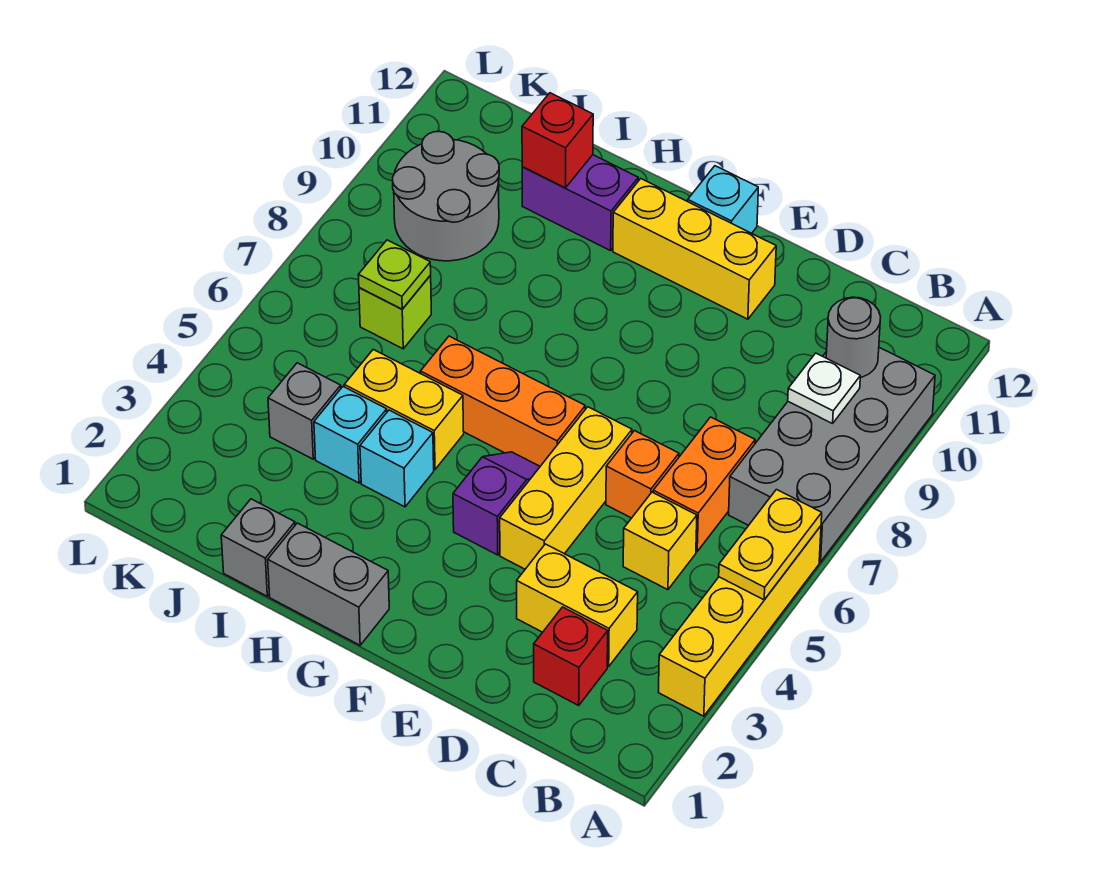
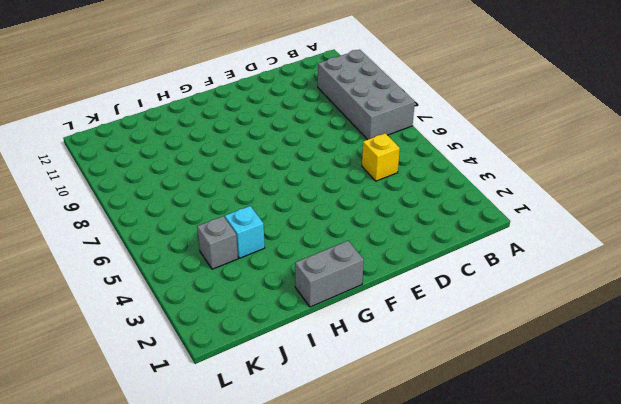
none -> yellow 1x4 brick [658,526,821,716]
none -> red 1x1 brick [534,607,608,705]
none -> yellow 1x2 brick [517,544,638,667]

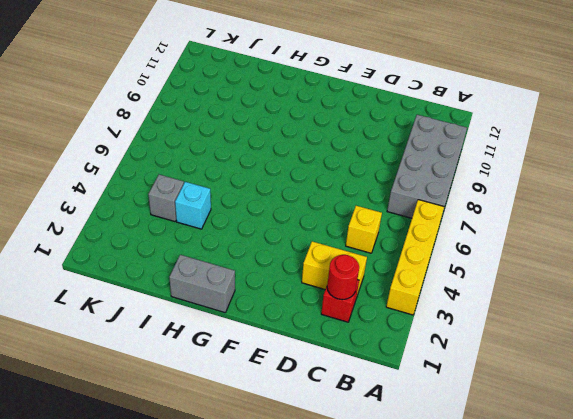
red 1x1 round brick [327,255,359,300] -> none
none -> orange 1x2 brick [653,417,755,551]
none -> orange 1x1 brick [606,431,679,518]
none -> yellow 1x3 brick [500,407,632,569]

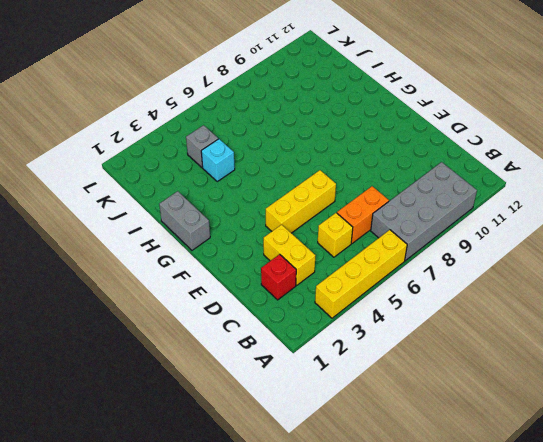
none -> orange 1x1 brick [606,431,679,518]
none -> yellow 1x3 brick [613,179,776,319]
none -> purple 1x2 slope [453,452,540,555]

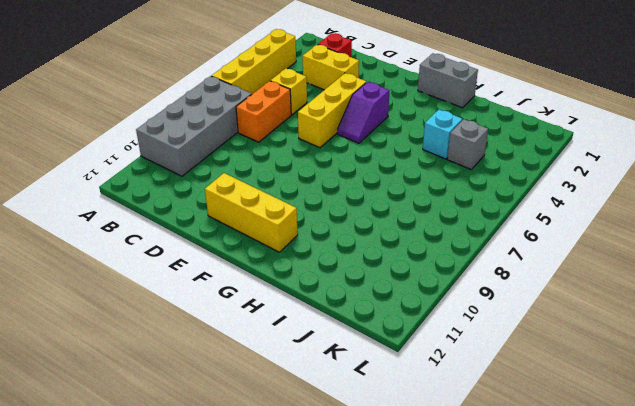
none -> orange 1x1 brick [606,431,679,518]
none -> orange 1x3 brick [420,336,585,466]
none -> cyan 1x1 brick [688,166,758,233]

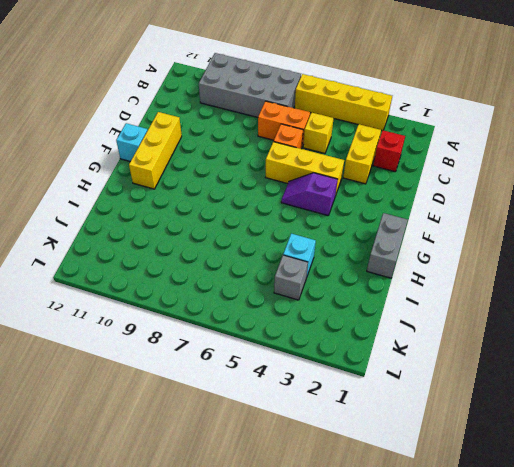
none -> orange 1x3 brick [420,336,585,466]
none -> cyan 1x1 brick [360,410,434,507]
none -> yellow 1x2 brick [344,350,464,469]

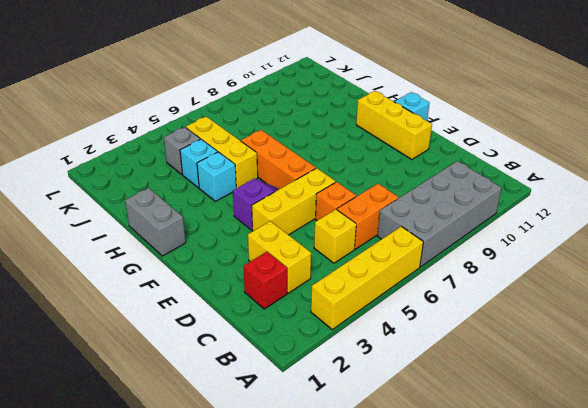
yellow 1x3 brick [186,117,258,188] -> yellow 1x2 brick [344,350,464,469]
none -> purple 1x2 brick [522,155,638,251]
none -> grey 1x1 brick [221,499,295,596]
none -> lime 1x1 brick [359,275,431,349]

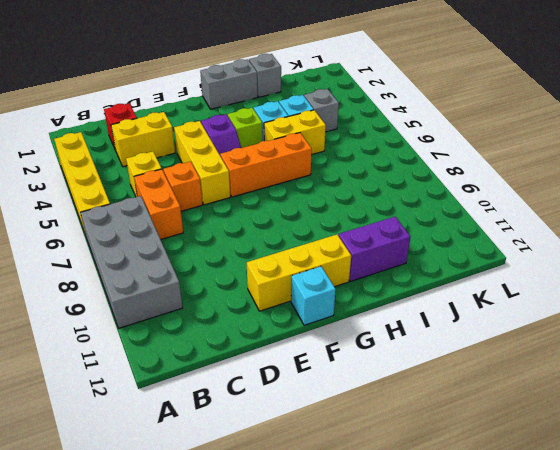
lime 1x1 brick [228,108,263,148] -> lime 1x1 brick moved to [359,275,431,349]
none -> grey 2x2 round brick [393,131,499,261]
none -> yellow 1x2 plate [719,490,822,600]
none -> white 1x1 plate [788,353,860,424]

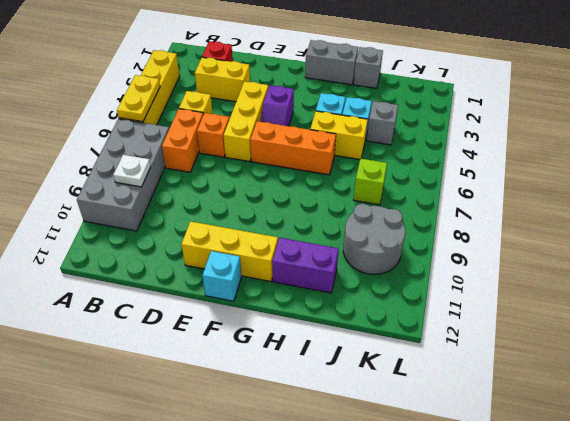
none -> grey 1x1 round brick [826,297,881,377]
none -> red 1x1 brick [522,93,593,188]
none -> lime 1x1 plate [359,240,431,309]

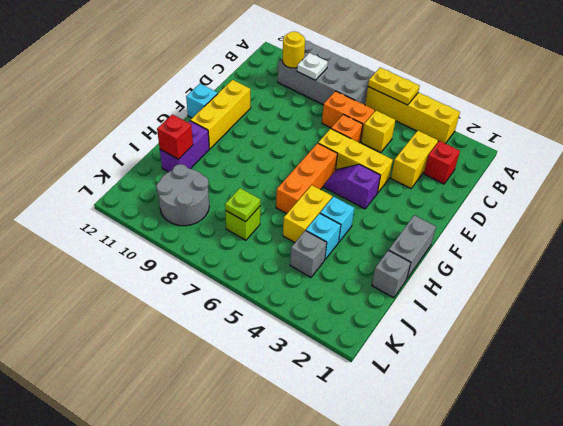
yellow 1x1 round brick [282,31,305,68] -> grey 1x1 round brick [826,297,881,377]

